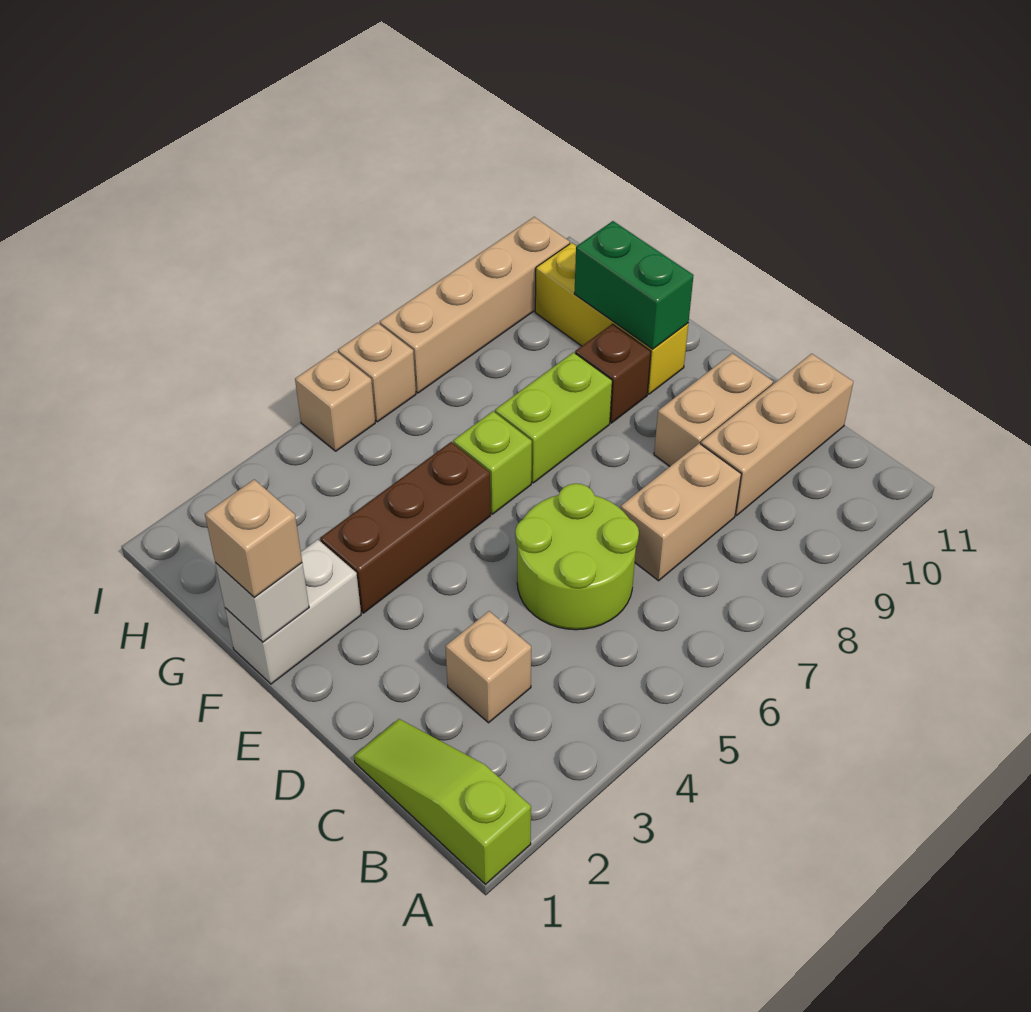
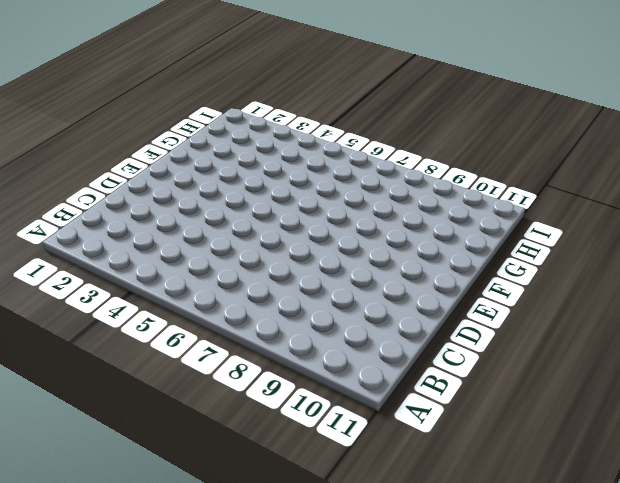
none -> lime 1x3 slope [354,719,531,884]
none -> tan 1x1 brick [445,611,531,723]
none -> lime 2x2 round brick [515,484,639,630]

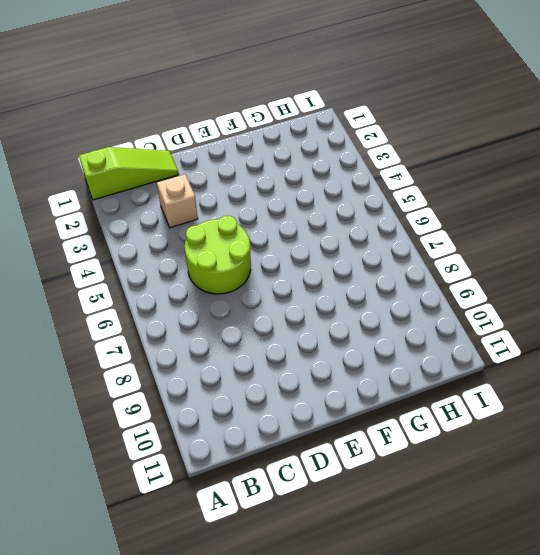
none -> tan 1x2 brick [621,443,741,581]
none -> tan 1x3 brick [701,354,853,516]
none -> tan 1x2 brick [654,353,773,466]

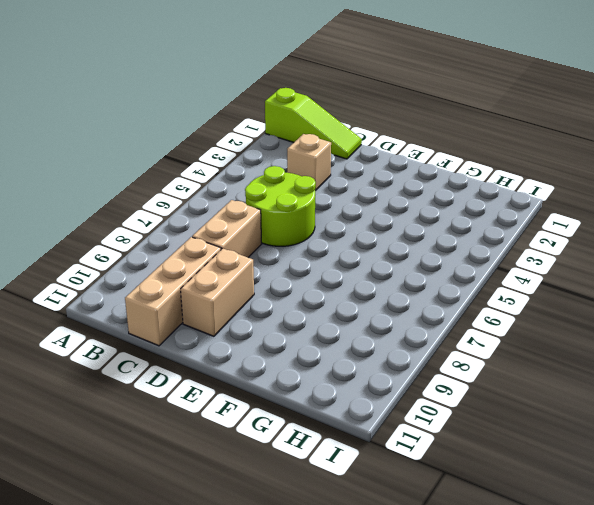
none -> white 1x2 brick [225,540,361,684]
none -> brown 1x3 brick [320,442,491,613]
none -> lime 1x1 brick [453,411,532,514]

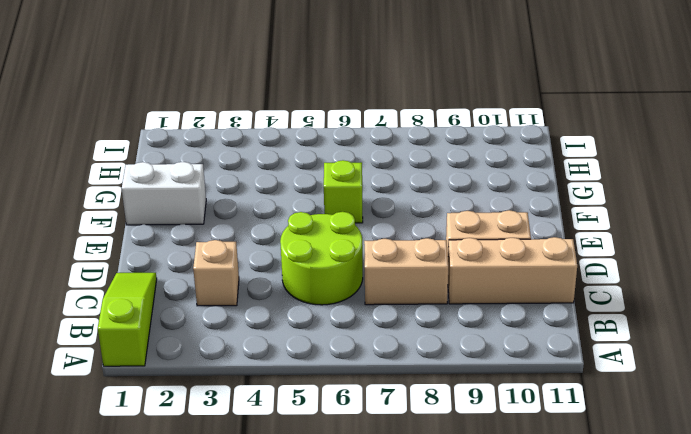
none -> brown 1x3 brick [320,442,491,613]
none -> lime 1x2 brick [495,352,612,483]
none -> brown 1x1 brick [575,324,651,423]

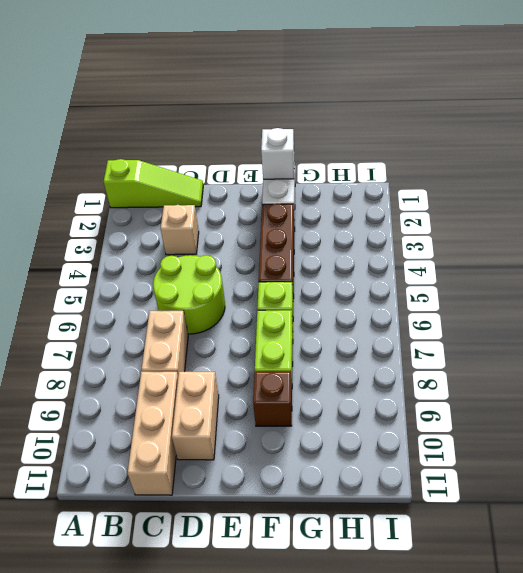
none -> yellow 1x3 brick [535,243,688,394]
none -> tan 1x1 brick [295,351,375,451]
none -> tan 1x1 brick [338,323,416,422]

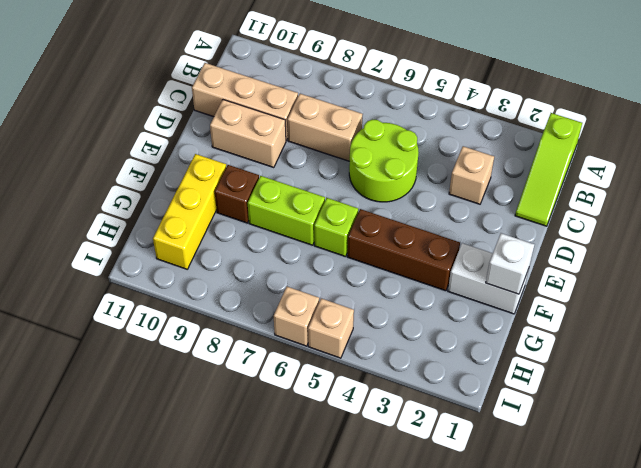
none -> tan 1x4 brick [380,217,570,393]
none -> green 1x2 brick [574,221,694,349]
none -> tan 1x1 brick [205,480,302,598]

